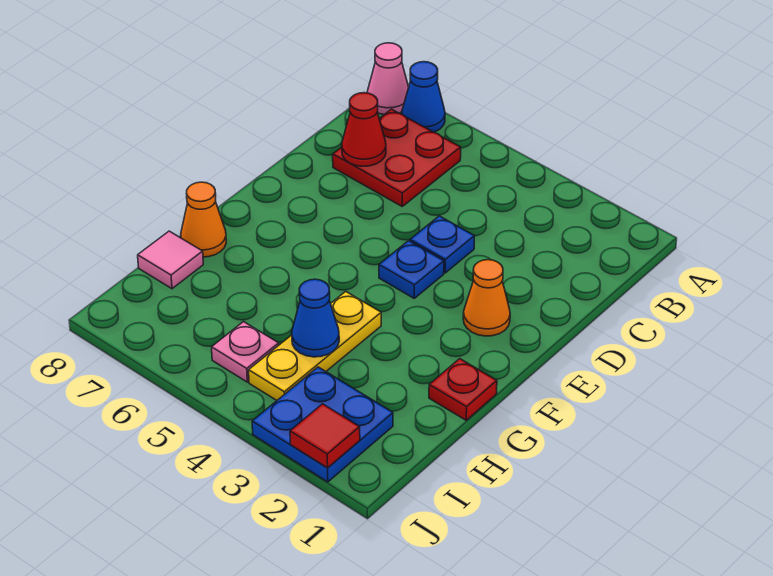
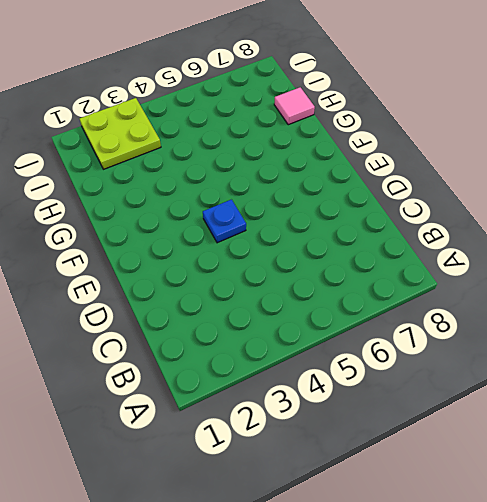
lime 2x2 plate [80,98,161,169] -> blue 2x2 plate [252,367,393,482]
none -> blue 1x1 cone [402,62,445,132]
none -> pink 1x1 cone [367,43,409,114]
none -> red 2x2 plate [333,109,461,206]

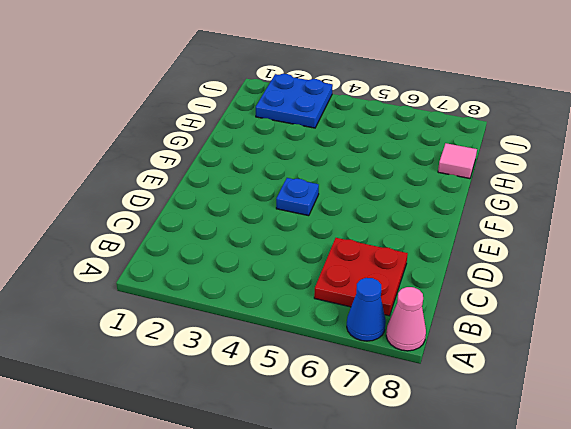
none -> blue 1x1 plate [410,216,475,273]
none -> orange 1x1 cone [463,260,510,336]
none -> red 1x1 plate [429,359,497,420]

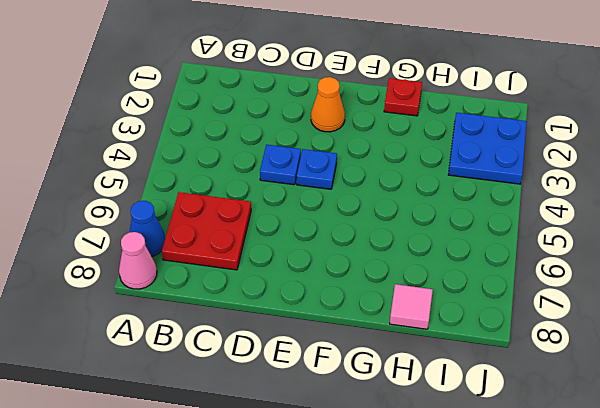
none -> yellow 1x3 plate [249,292,381,400]
none -> orange 1x1 cone [181,182,226,257]
none -> pink 1x1 plate [212,322,279,382]

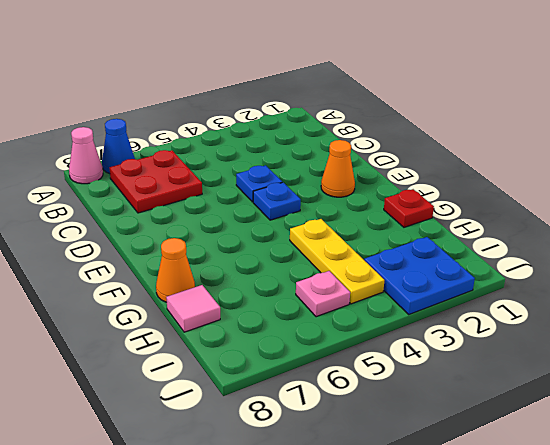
none -> red 1x1 cone [342,93,386,166]
none -> blue 1x1 cone [292,279,339,357]
none -> red 1x1 tile [290,404,360,468]

